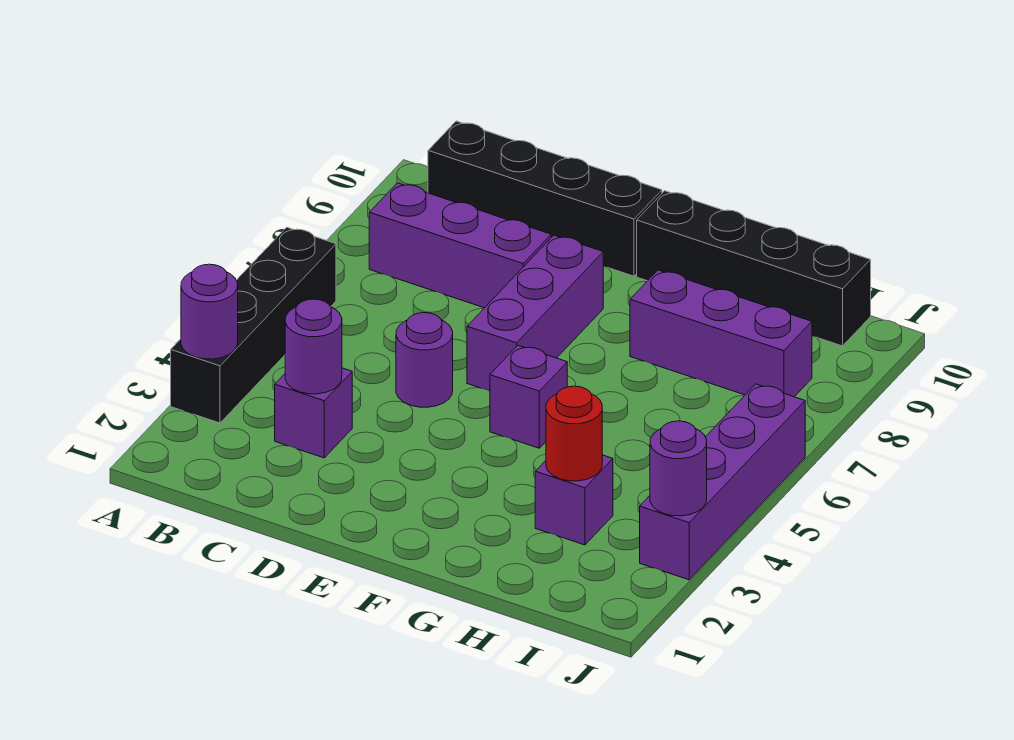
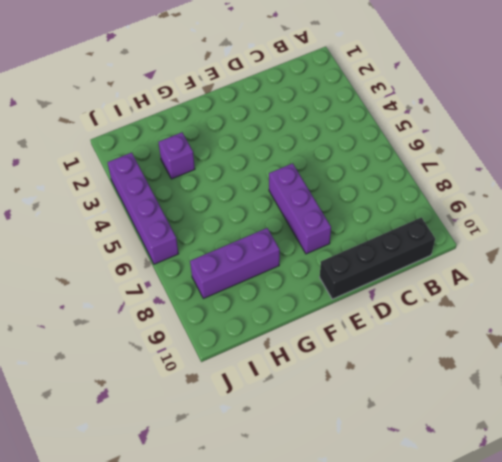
none -> black 1x4 brick [171,227,336,423]
none -> purple 1x3 brick [369,183,551,308]
none -> purple 1x1 brick [275,368,352,458]

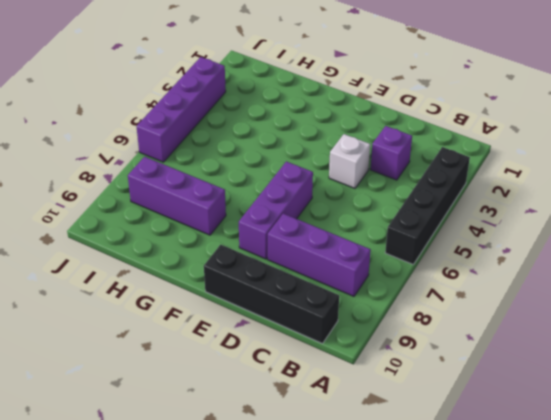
white 1x1 brick [329,134,370,188] -> none
none -> purple 1x1 round brick [396,313,453,407]
none -> purple 1x1 brick [490,345,567,448]
none -> black 1x4 brick [637,191,871,346]

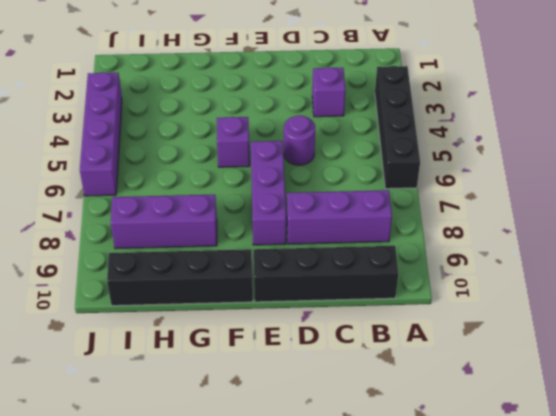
none -> purple 1x1 brick [535,455,613,545]
none -> purple 1x1 round brick [181,264,238,359]
none -> purple 1x1 round brick [285,299,342,394]

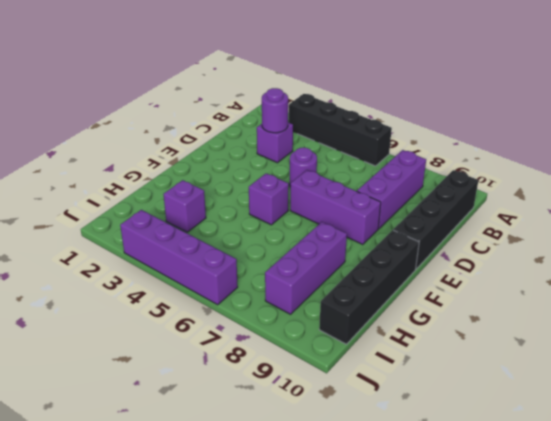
none -> purple 1x1 round brick [181,264,238,359]
none -> red 1x1 round brick [546,386,602,481]
none -> purple 1x1 round brick [650,421,707,516]

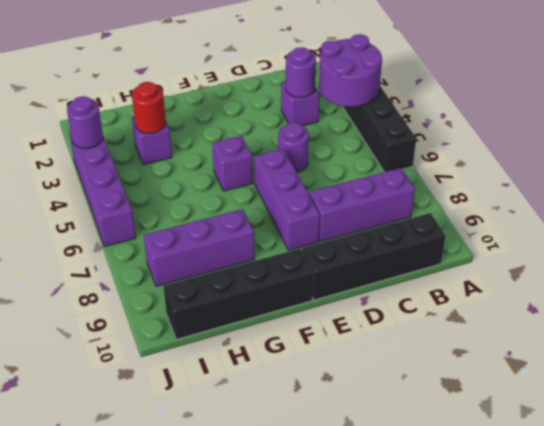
purple 2x2 round brick [319,34,382,107] -> purple 1x1 round brick [181,264,238,359]

